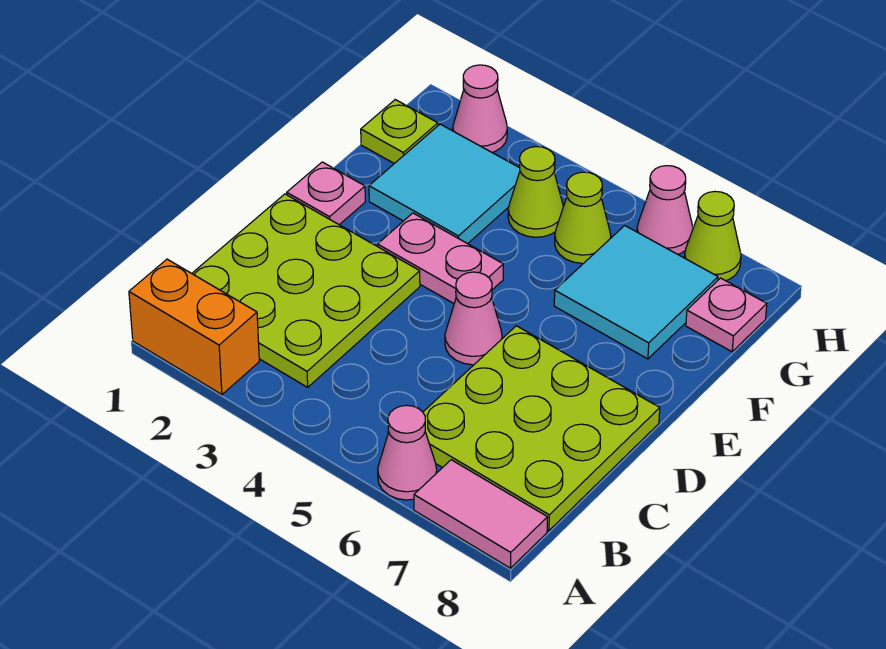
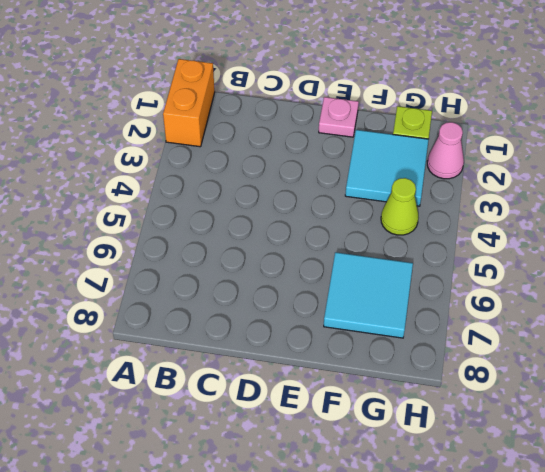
none -> pink 1x1 cone [378,405,437,500]
none -> pink 1x2 tile [414,460,548,568]
none -> lime 3x3 plate [192,194,420,387]

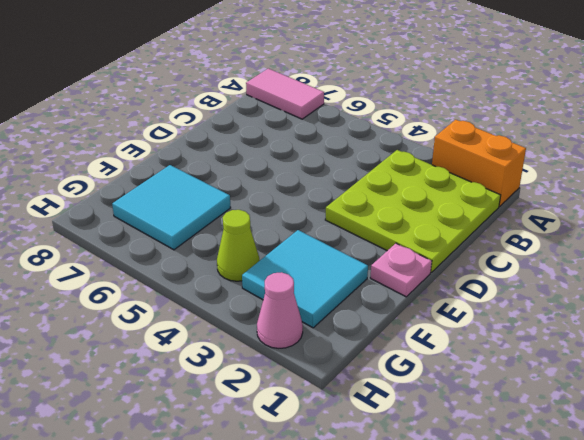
none -> pink 1x1 cone [378,405,437,500]
none -> lime 3x3 plate [423,326,660,531]
none -> pink 1x1 cone [445,272,502,365]

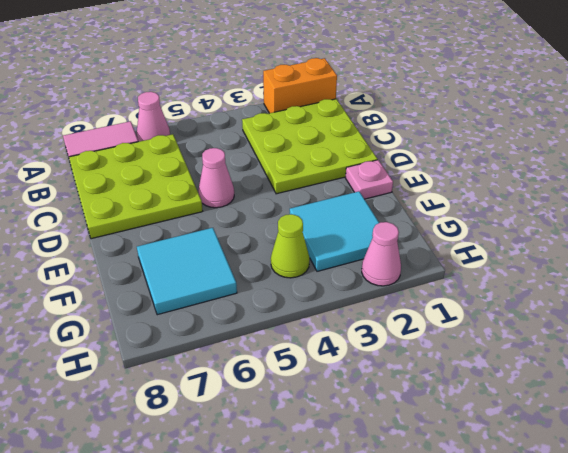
none -> pink 1x2 plate [378,213,503,303]
none -> lime 1x1 plate [361,100,438,164]
none -> lime 1x1 cone [555,172,611,263]

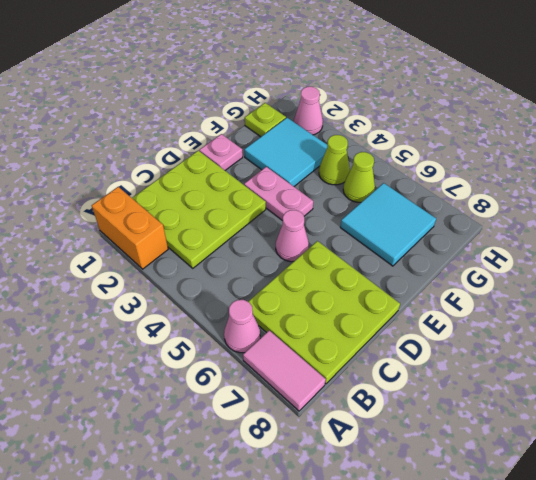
none -> pink 1x1 plate [686,278,767,352]
none -> pink 1x1 cone [637,166,693,254]
none -> lime 1x1 cone [684,191,741,281]

